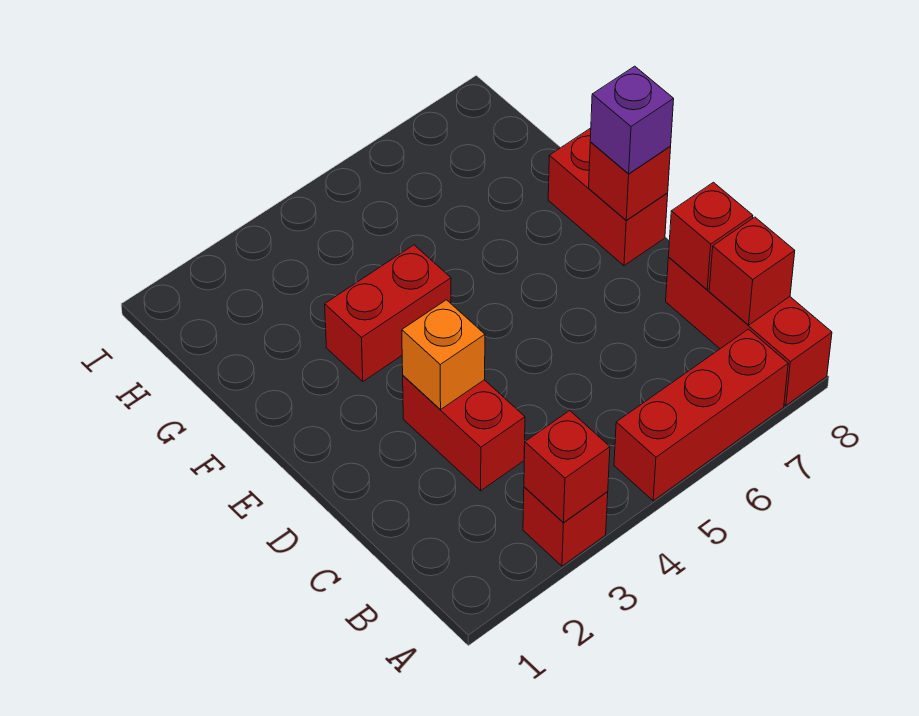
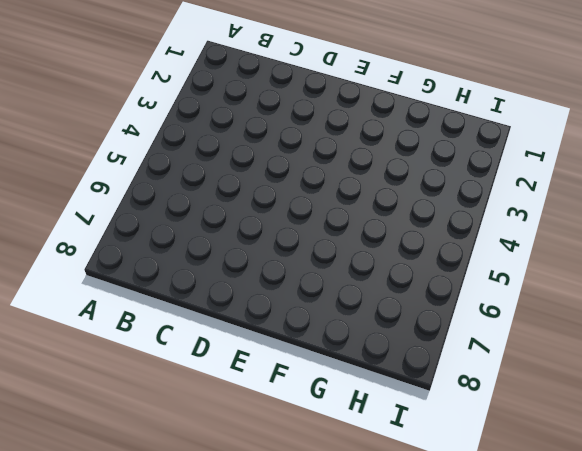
none -> red 1x1 brick [523,487,608,566]
none -> red 1x3 brick [614,329,788,501]
none -> red 1x3 brick [666,257,832,406]

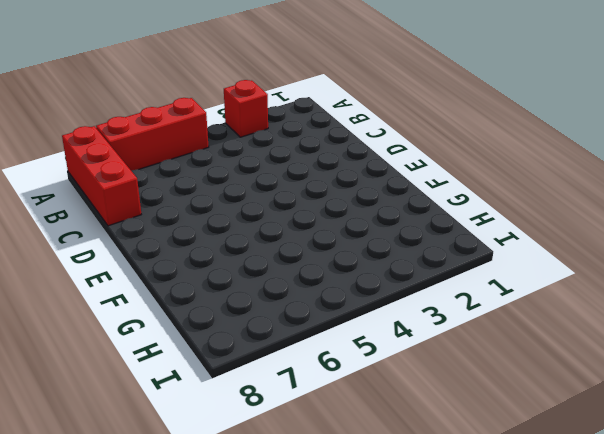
none -> red 1x2 brick [403,376,525,491]
none -> red 1x2 brick [548,128,668,266]
none -> red 1x2 brick [325,245,451,382]

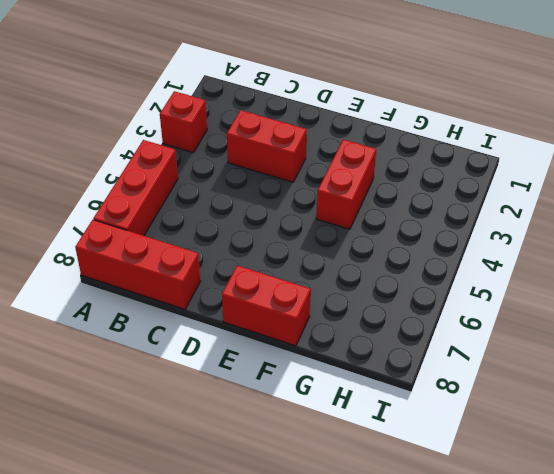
none -> red 1x1 brick [524,411,610,522]
none -> red 1x1 brick [709,217,795,325]
none -> red 1x1 brick [668,182,753,290]

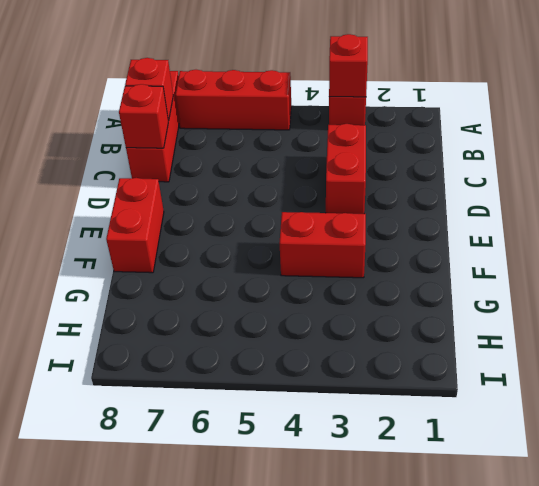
none -> orange 1x1 brick [402,300,485,409]
none -> red 1x1 brick [589,142,671,220]
none -> purple 1x1 brick [590,66,674,174]

